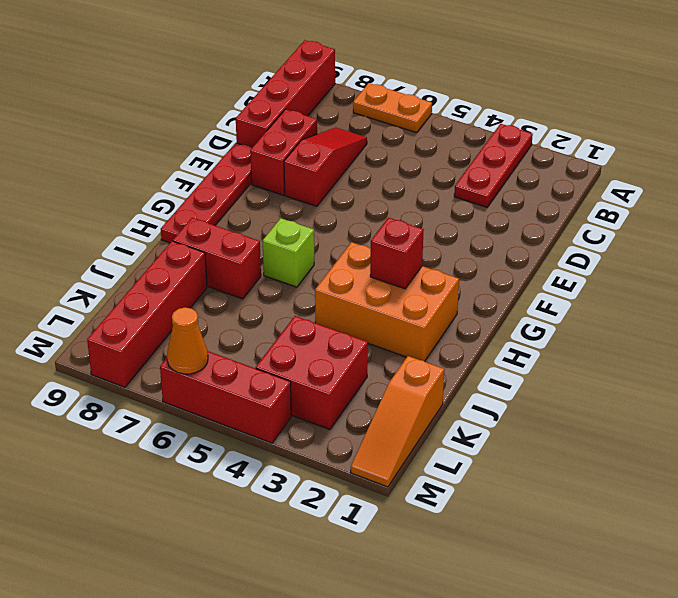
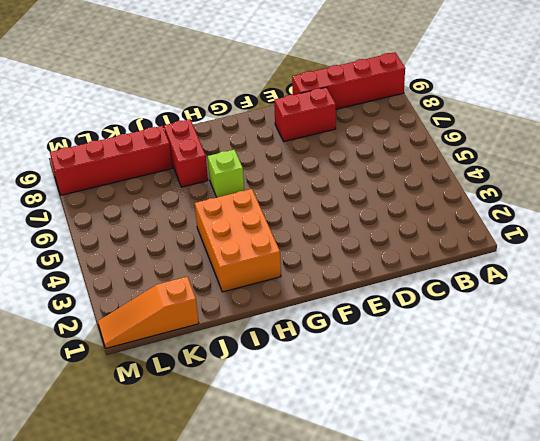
none -> red 1x3 plate [454,124,533,207]
none -> orange 1x2 plate [353,83,432,133]
none -> red 1x3 slope [284,128,367,206]

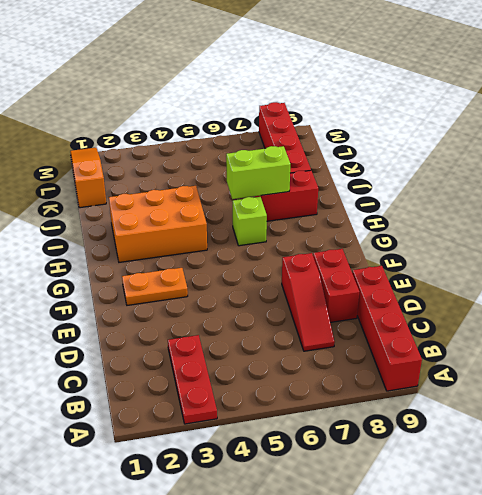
orange 1x2 plate [122,268,188,305] -> orange 1x2 plate moved to [353,83,432,133]
lime 1x2 brick [226,146,290,199] -> none
none -> red 1x4 plate [161,143,252,243]
none -> red 2x2 brick [256,316,368,429]
none -> red 1x3 brick [160,351,291,443]

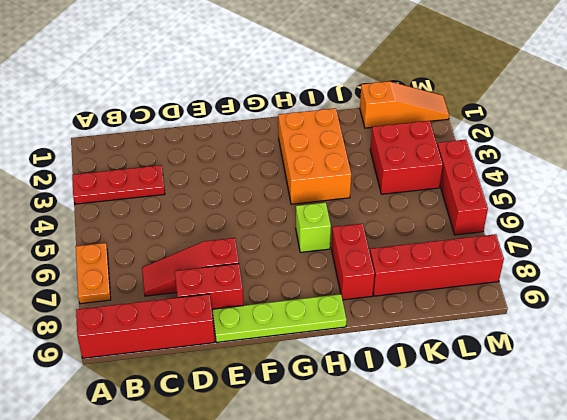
lime 1x4 plate [212,294,347,342] -> red 1x4 plate [161,143,252,243]
none -> red 1x1 brick [370,218,424,289]
none -> orange 1x1 cone [167,307,208,374]

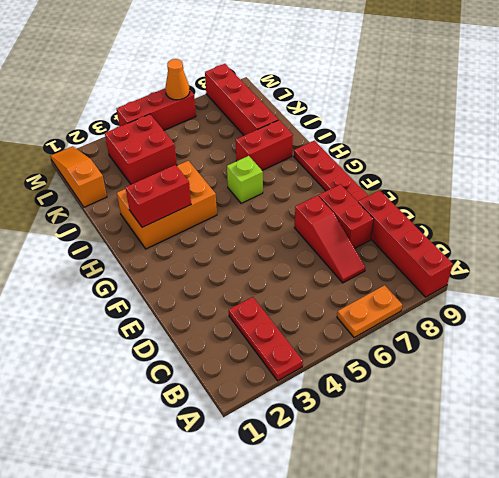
red 1x2 brick [125,165,191,227] -> red 1x1 brick [370,218,424,289]

